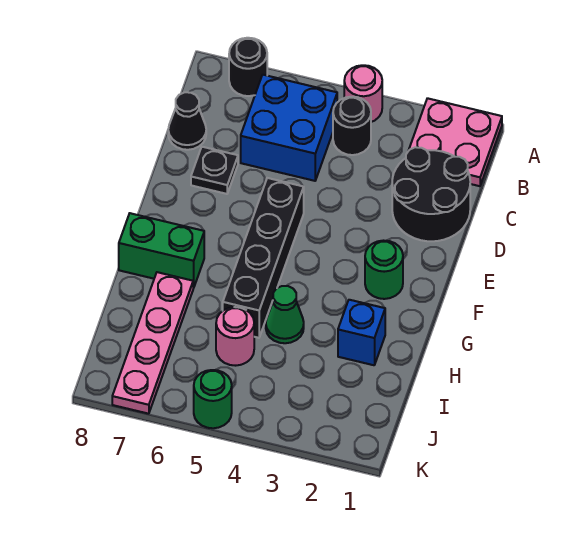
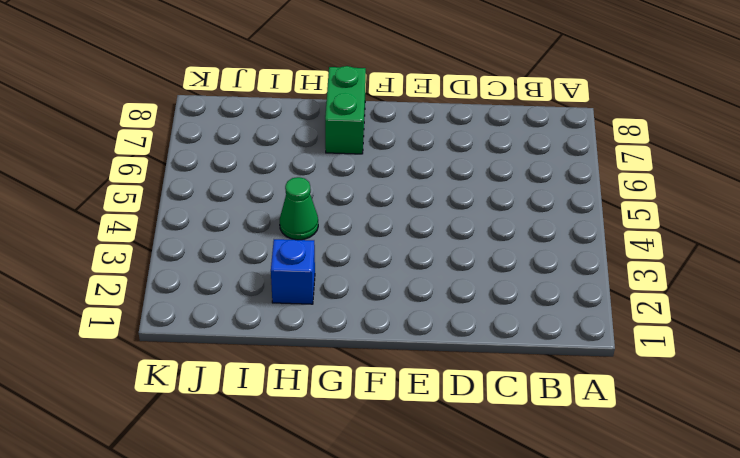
none -> pink 2x2 plate [409,98,502,186]
none -> pink 1x1 round brick [344,65,382,122]
none -> black 1x1 round brick [229,38,267,96]

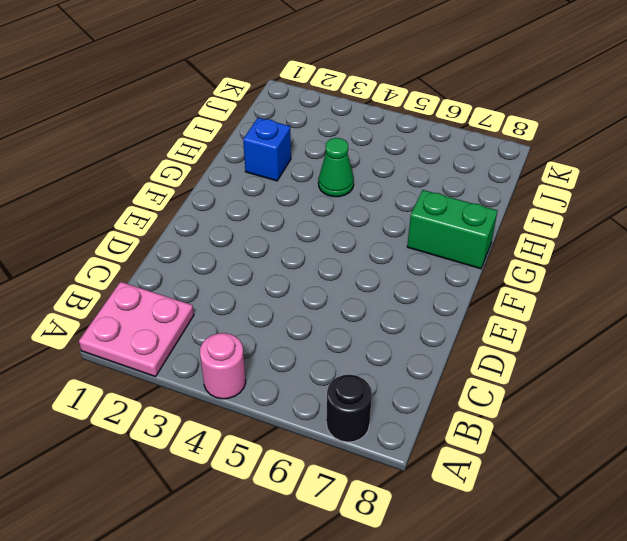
none -> black 1x1 round brick [333,97,371,155]
none -> blue 2x2 brick [241,75,337,181]
none -> black 2x2 round brick [392,147,470,241]

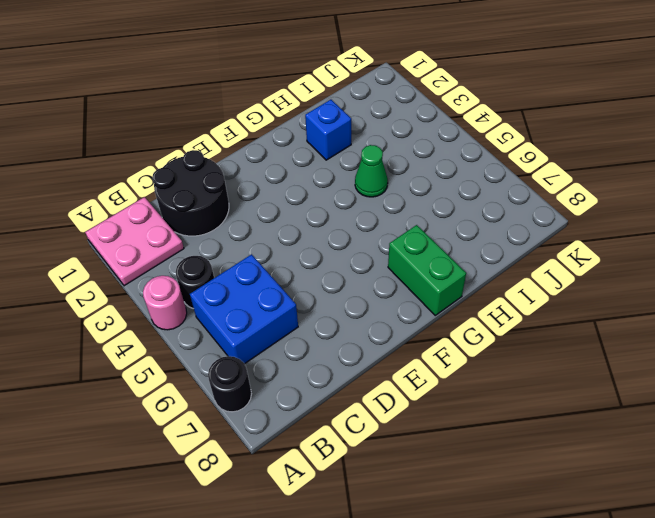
none -> black 1x1 cone [168,92,206,150]
none -> black 1x1 plate [191,147,238,194]
none -> black 1x4 brick [223,178,304,338]

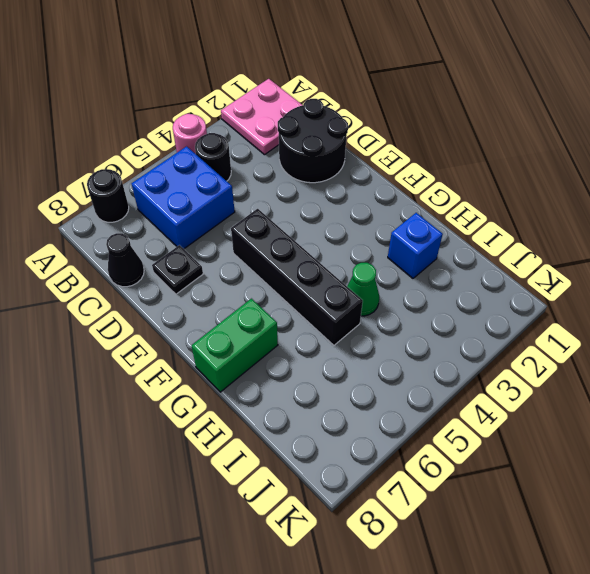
none -> green 1x1 round brick [365,241,403,299]
none -> pink 1x4 plate [112,272,193,414]
none -> pink 1x1 round brick [216,307,254,366]

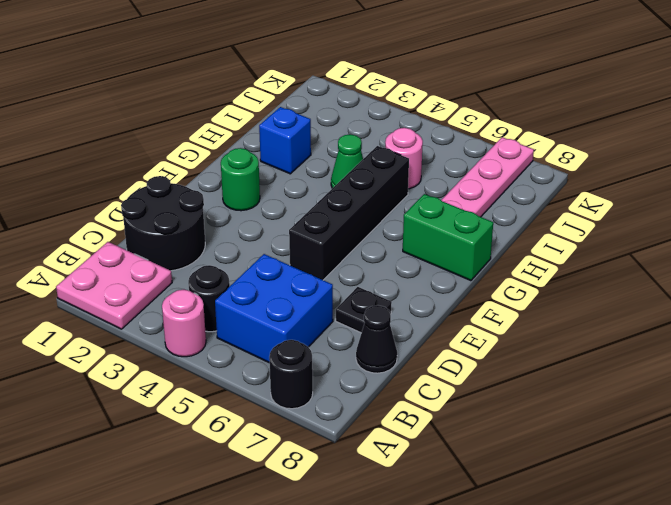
none -> green 1x1 round brick [194,370,232,428]

